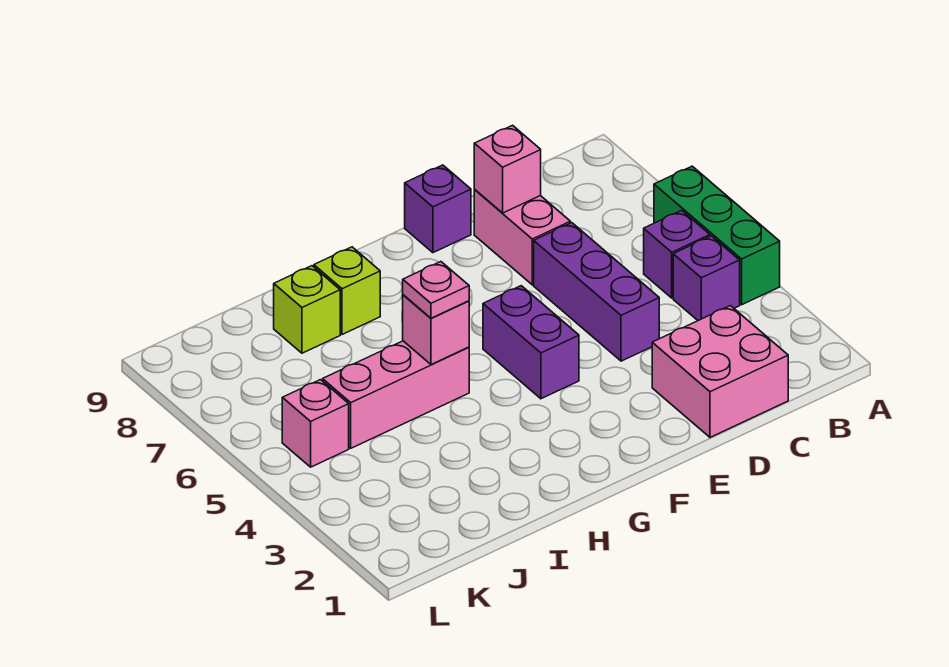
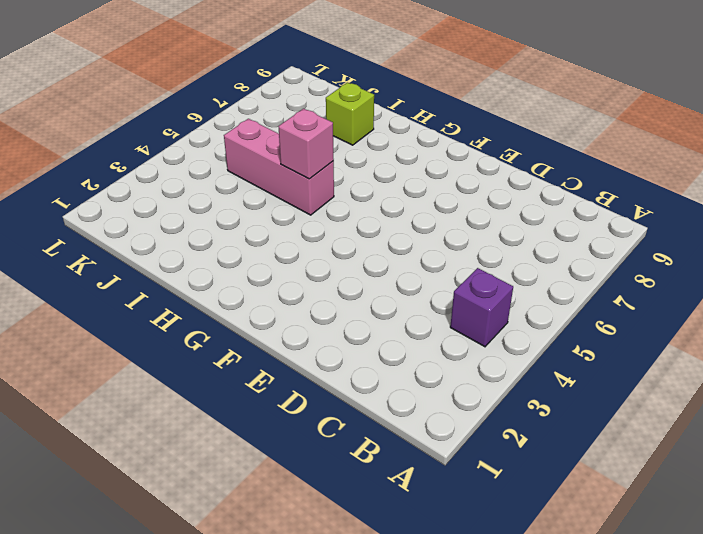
none -> green 1x3 brick [654,166,780,305]
none -> purple 1x1 brick [644,210,710,298]
none -> pink 2x2 brick [652,306,788,437]

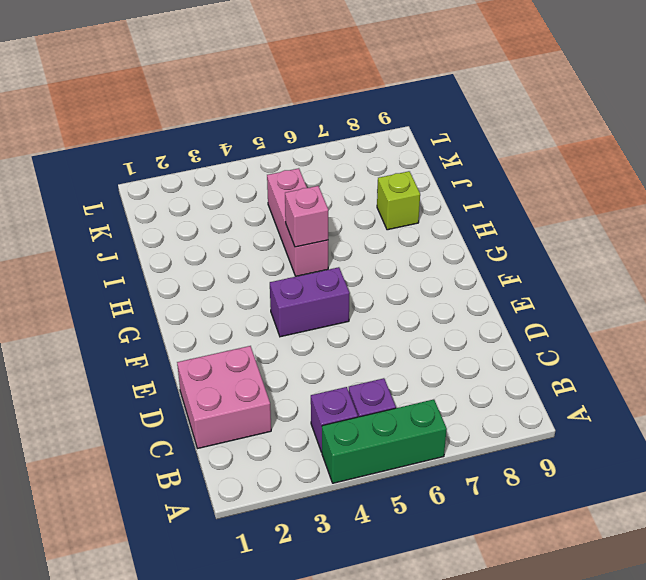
none -> purple 1x3 brick [534,223,659,361]
none -> pink 1x2 brick [474,190,570,285]
none -> purple 1x1 brick [405,165,471,253]

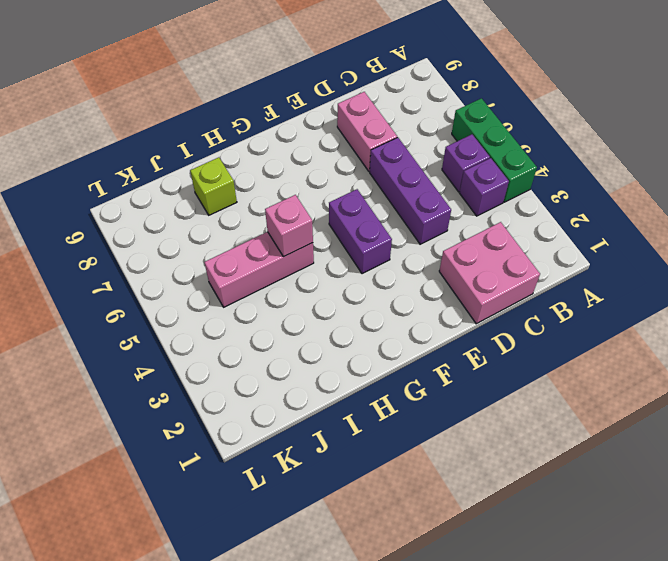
none -> purple 1x1 brick [405,165,471,253]
none -> lime 1x1 brick [314,247,380,335]
none -> pink 1x1 brick [282,380,349,467]

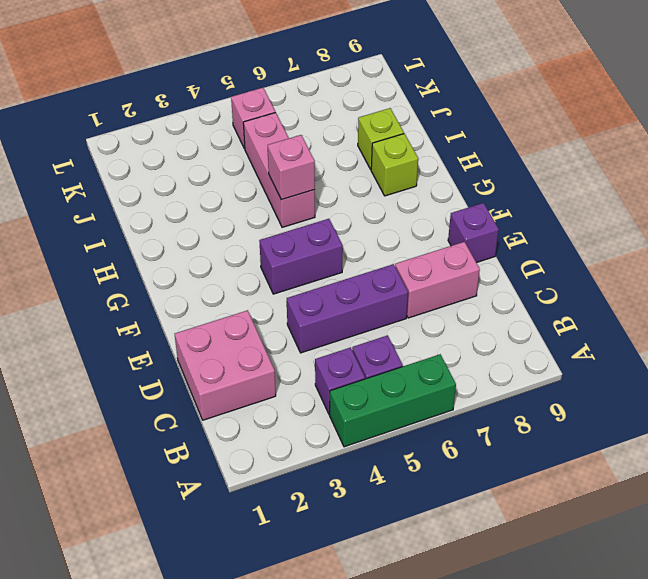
none -> pink 1x1 brick [474,125,541,213]
none -> pink 1x1 plate [403,262,469,318]

